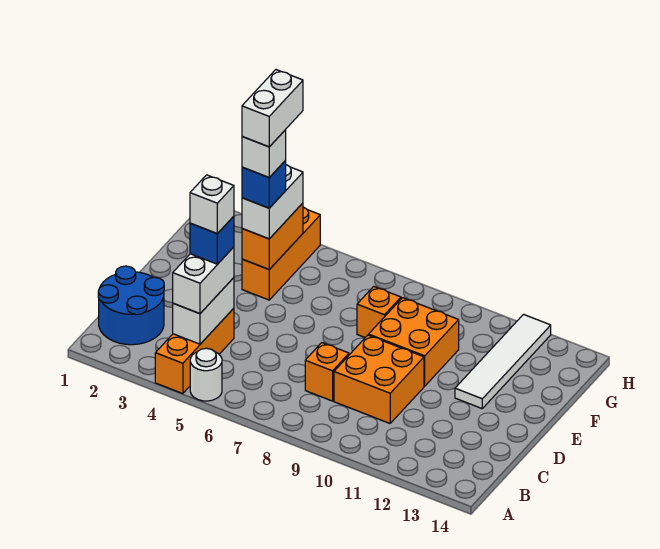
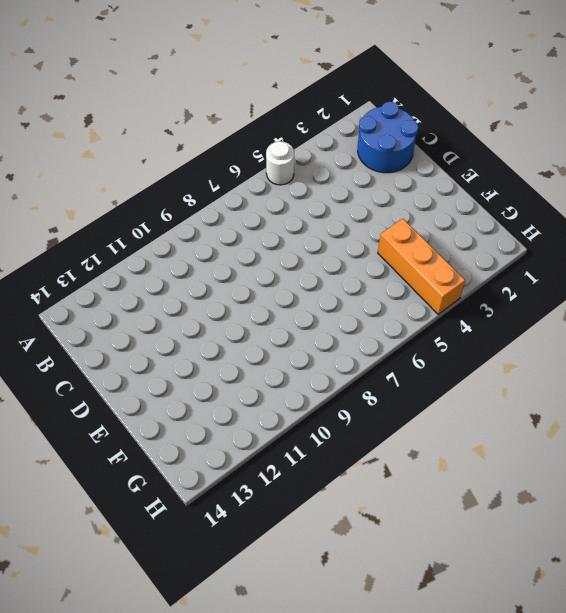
none -> orange 1x3 brick [155,308,234,394]
none -> orange 1x1 brick [305,343,349,401]
none -> orange 2x2 brick [334,335,424,423]

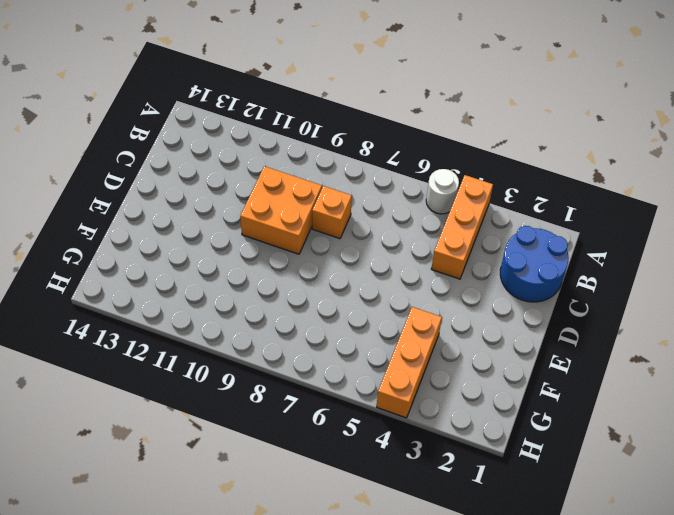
none -> orange 2x2 brick [369,298,459,386]
none -> white 1x4 tile [455,314,551,408]
none -> orange 1x1 brick [357,286,401,337]

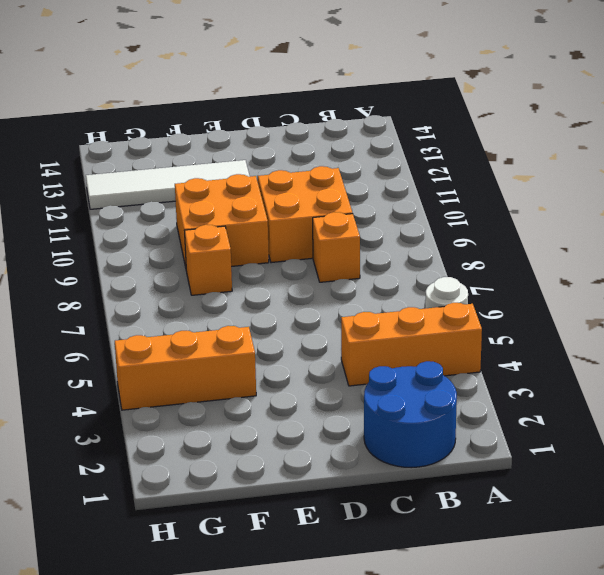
none -> white 1x2 brick [173,278,234,344]
none -> orange 1x2 brick [242,203,303,269]
none -> white 1x2 brick [173,247,234,314]

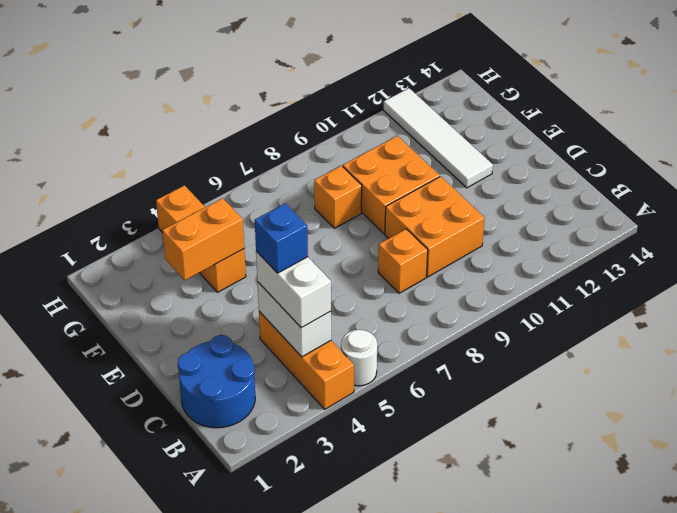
orange 1x2 brick [162,198,244,280] -> orange 1x2 brick turned to [242,203,303,269]
none -> white 1x2 brick [242,165,303,239]
none -> blue 1x1 brick [242,160,286,208]
none -> white 1x1 brick [190,175,234,234]

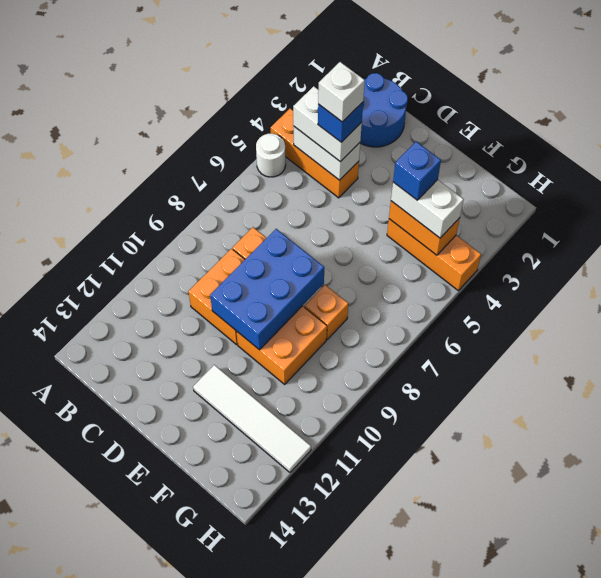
blue 2x3 brick [210,229,324,350] -> none
none -> white 1x1 brick [242,130,286,177]
none -> white 1x2 brick [242,70,303,147]

